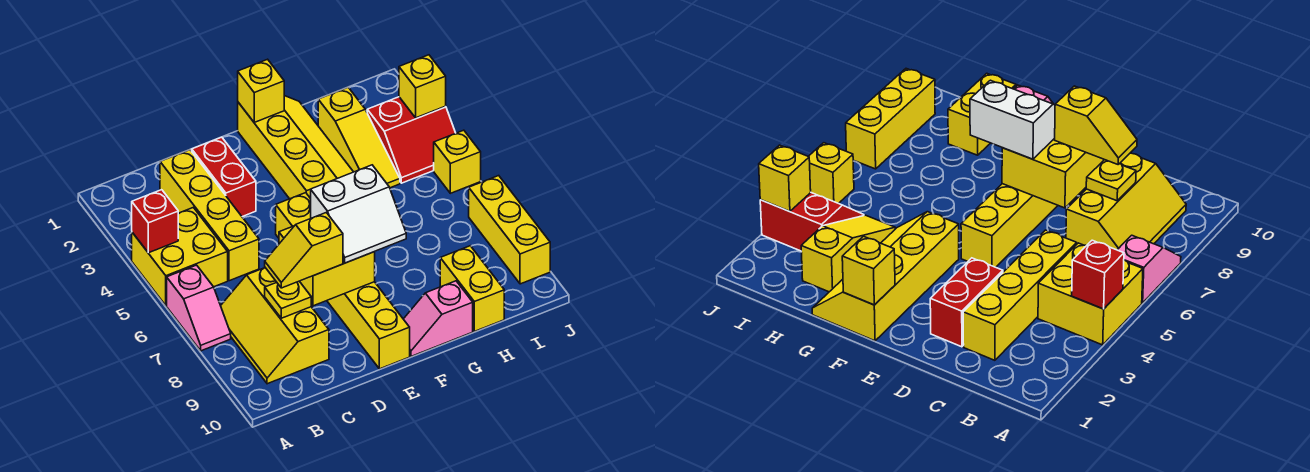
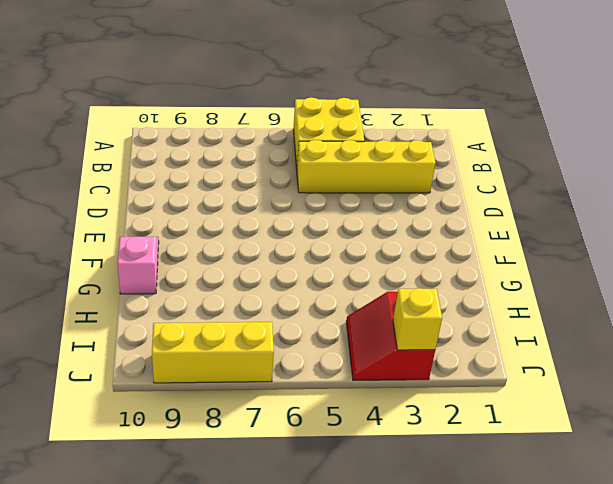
none -> pink 1x2 slope [167,265,231,351]
none -> yellow 2x3 slope [221,268,329,384]
none -> red 1x2 brick [192,137,256,217]

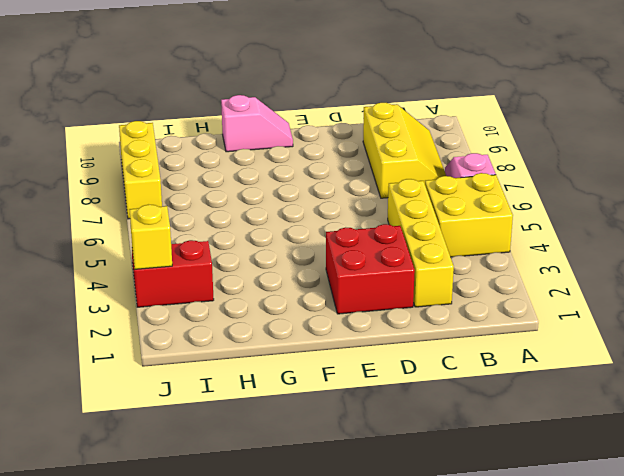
red 2x2 brick [326,224,415,314] -> red 1x2 brick [192,137,256,217]
none -> yellow 1x6 brick [276,193,410,369]
none -> yellow 2x4 slope [238,96,353,199]
none -> yellow 1x3 slope [318,87,400,188]

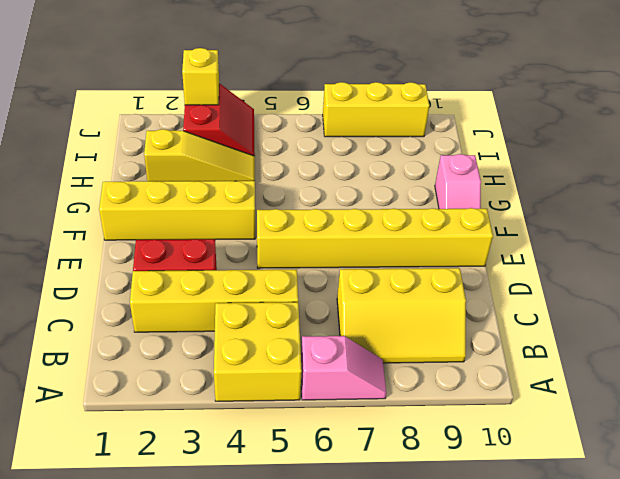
none -> yellow 1x2 brick [440,246,504,331]
none -> yellow 1x1 brick [434,130,481,193]
none -> red 1x1 brick [132,190,178,253]

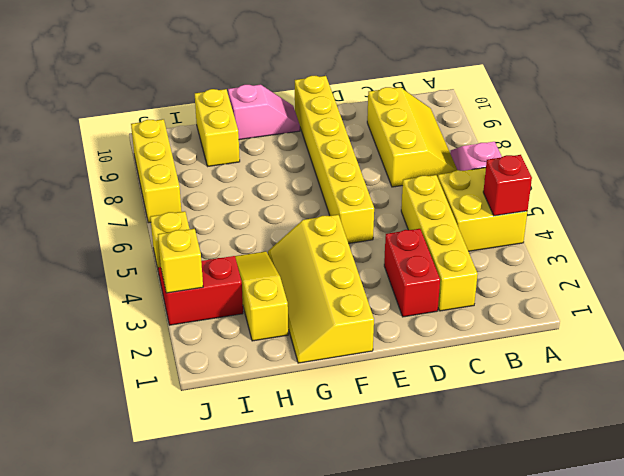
none -> yellow 1x1 plate [265,281,311,318]
none -> yellow 2x2 brick [279,226,375,306]
none -> yellow 1x1 brick [238,59,284,122]

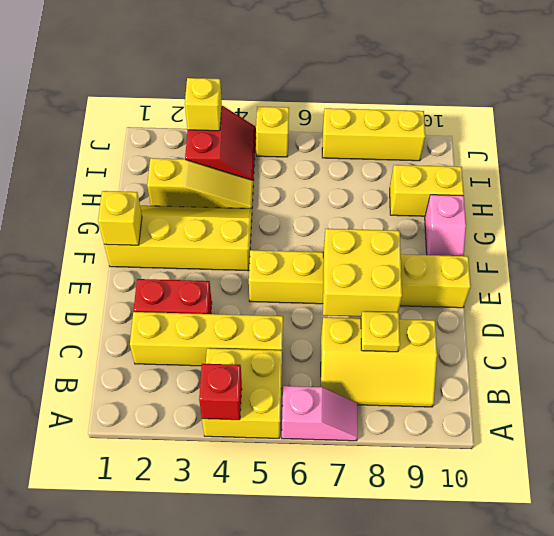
none -> yellow 1x2 slope [265,212,343,288]
none -> white 2x2 slope [311,165,406,263]

